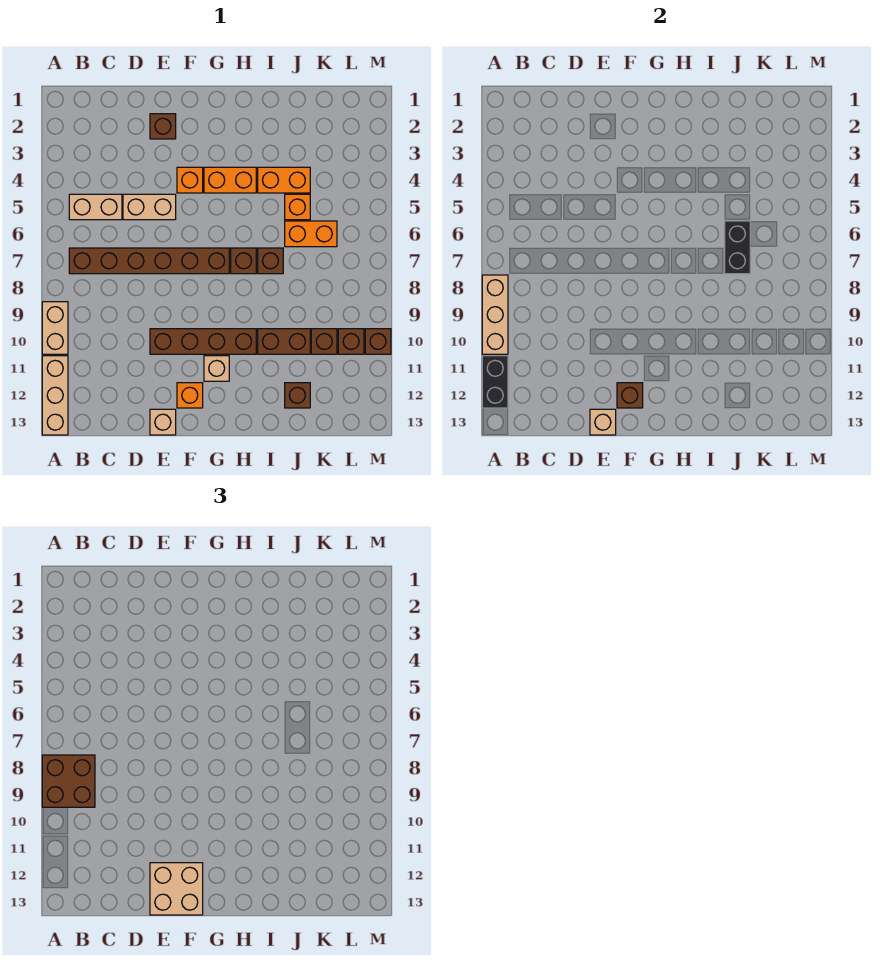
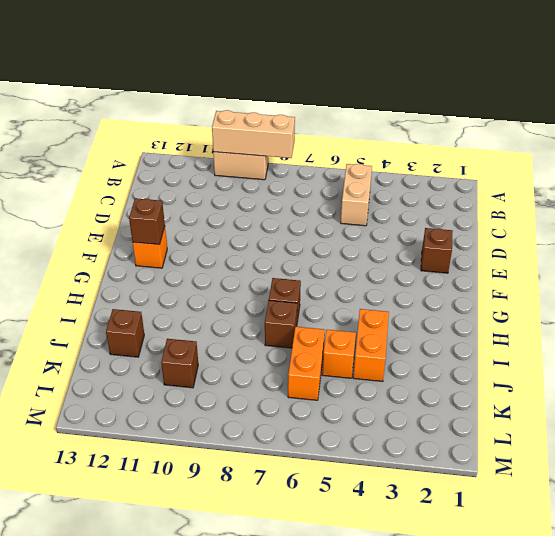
none -> tan 1x3 brick [42,356,68,435]
none -> brown 1x6 brick [69,248,229,274]
none -> tan 1x2 brick [123,194,176,220]

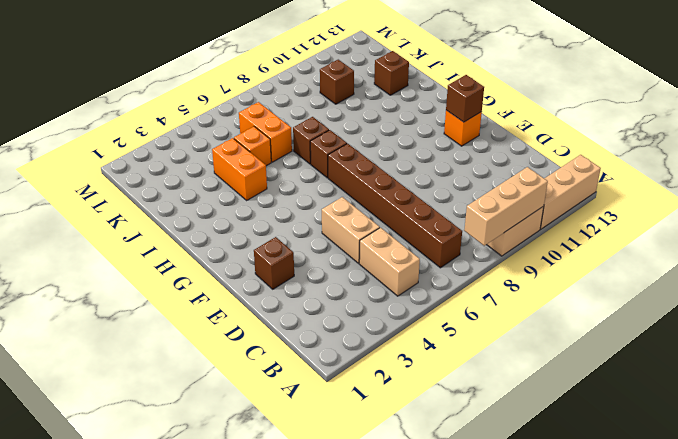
none -> brown 1x4 brick [150,329,256,354]
none -> tan 1x1 brick [150,409,176,435]
none -> orange 1x1 brick [177,167,203,193]

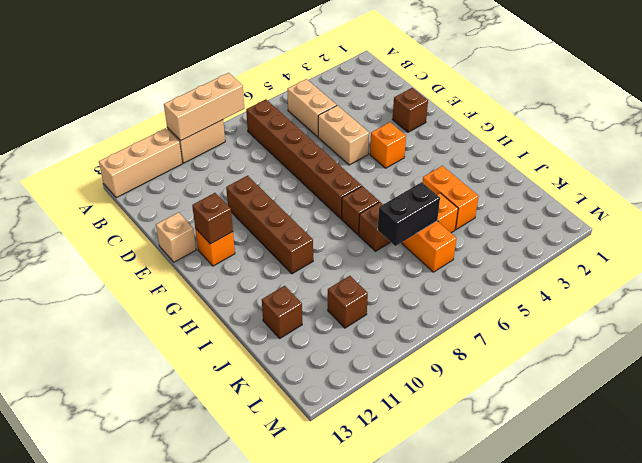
none -> orange 1x2 brick [204,167,256,193]
none -> tan 1x1 brick [204,356,229,381]
none -> brown 1x2 brick [258,329,310,354]

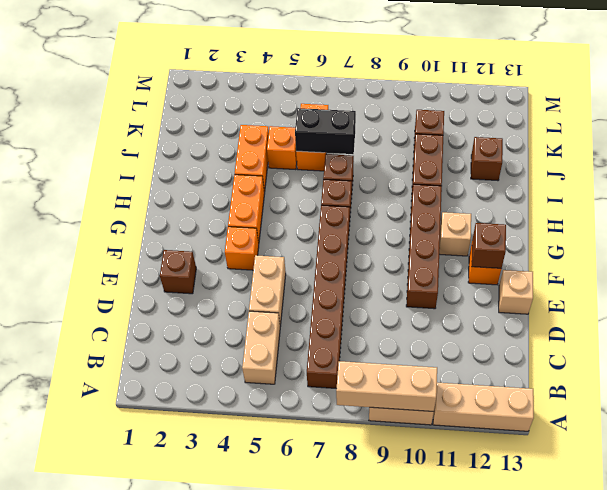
none -> brown 1x1 brick [338,329,364,354]
none -> brown 1x1 brick [365,329,391,354]
none -> black 1x2 brick [482,356,508,408]

